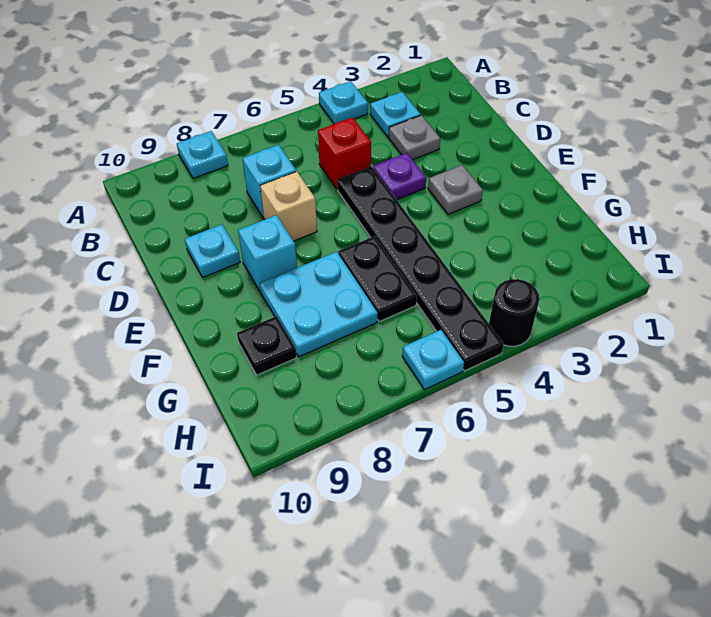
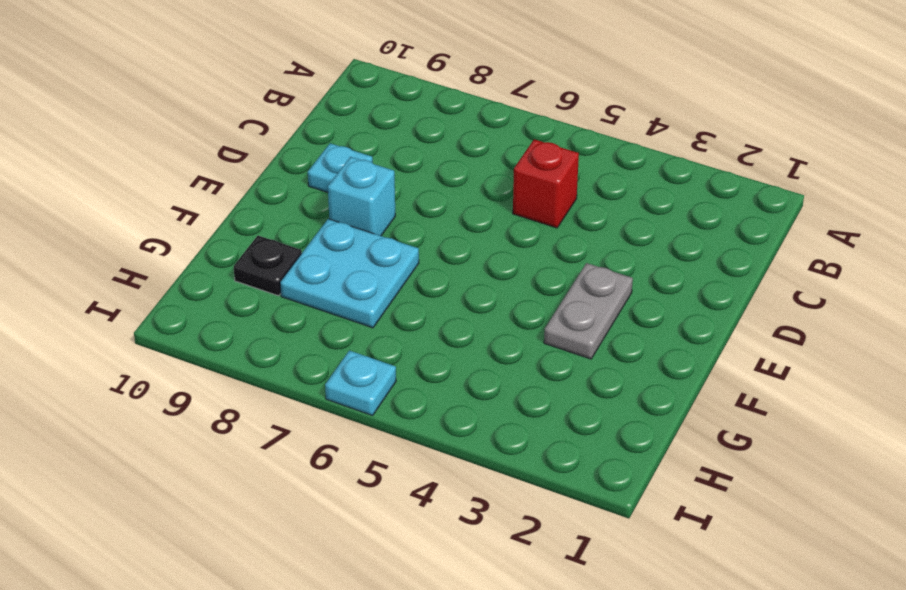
grey 1x2 plate [544,263,633,359] -> grey 1x1 plate [428,165,483,214]
none -> cyan 1x1 plate [319,81,368,124]
none -> cyan 1x1 plate [177,131,228,178]
none -> cyan 1x1 plate [370,92,420,137]

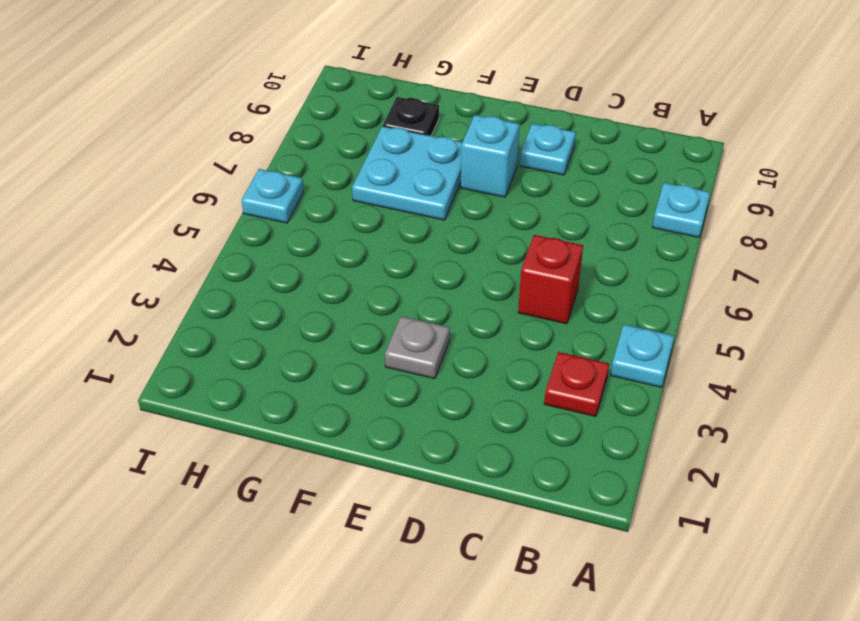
red 1x1 plate [544,352,609,417] -> cyan 1x1 plate [370,92,420,137]
none -> grey 1x1 plate [389,115,440,160]
none -> cyan 1x1 brick [243,145,296,218]
none -> purple 1x1 plate [373,153,426,200]

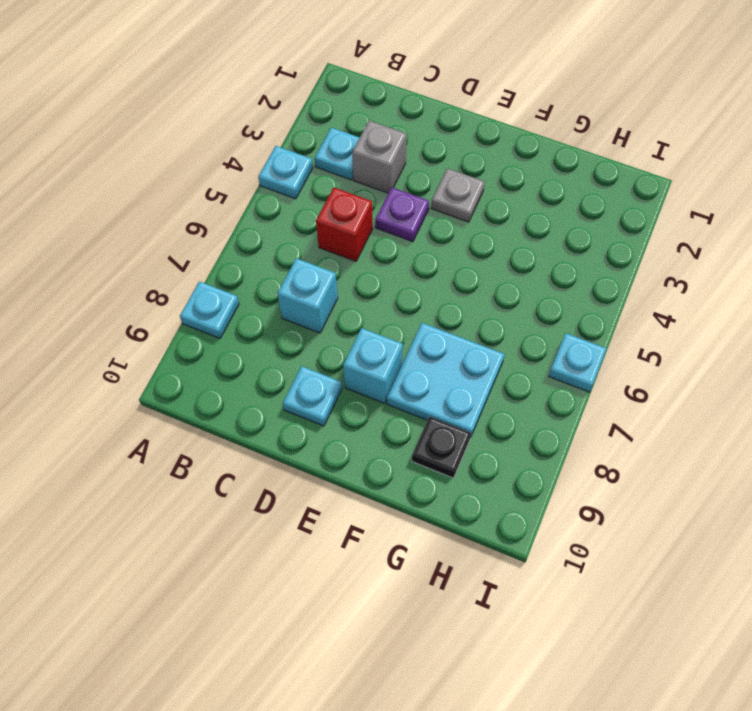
grey 1x1 brick [352,121,407,193] -> grey 1x1 plate [389,115,440,160]
none -> black 1x6 plate [337,167,504,371]
none -> tan 1x1 brick [260,172,317,241]
none -> black 1x2 plate [339,236,417,322]

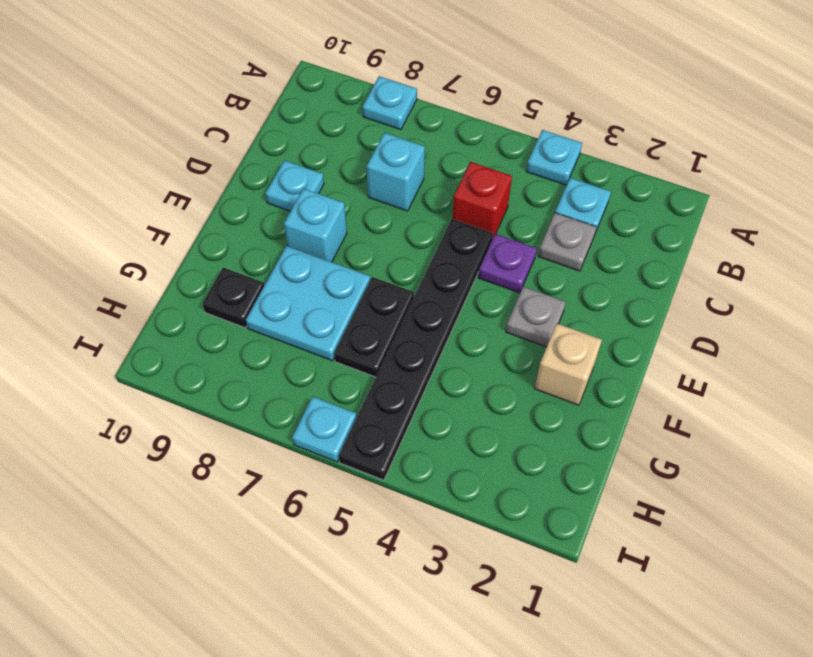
tan 1x1 brick [535,324,602,405] -> tan 1x1 brick moved to [260,172,317,241]
none -> black 1x1 round brick [489,279,540,346]

